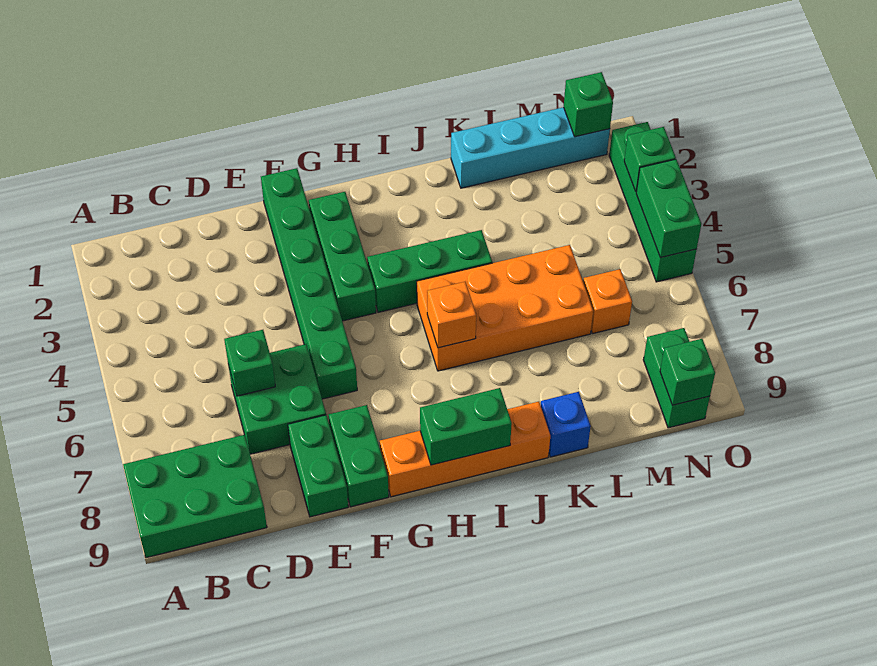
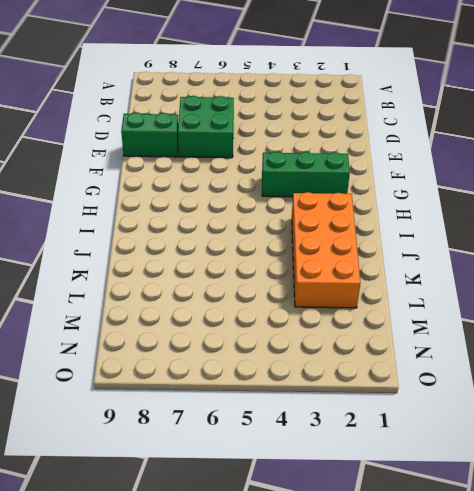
orange 2x4 brick [292,192,360,308] -> orange 2x4 brick moved to [417,245,593,371]
none -> green 2x3 brick [123,435,267,558]
none -> green 1x6 brick [261,168,357,399]
none -> green 1x2 brick [329,405,389,507]

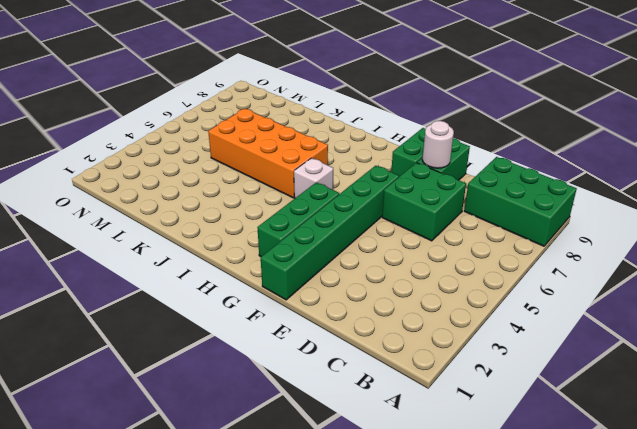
white 1x1 round brick [422,121,454,168] -> none
white 1x1 brick [294,158,333,198] -> none
none -> orange 1x4 brick [380,402,550,497]
none -> green 1x3 brick [367,230,492,312]
none -> cyan 1x4 brick [451,107,610,188]

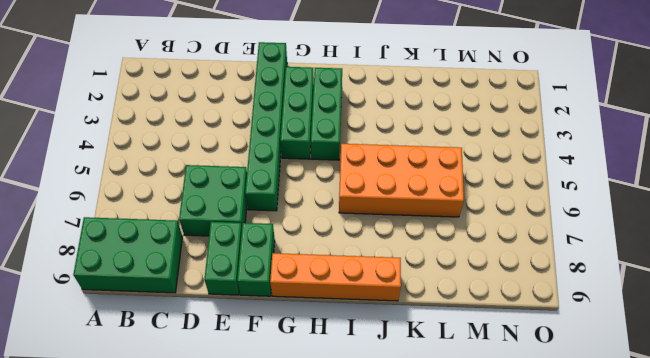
green 1x3 brick [311,68,342,160] -> green 1x3 brick turned to [367,230,492,312]
none -> cyan 1x4 brick [451,107,610,188]
none -> blue 1x1 brick [541,392,591,457]
none -> orange 1x1 brick [583,269,632,334]

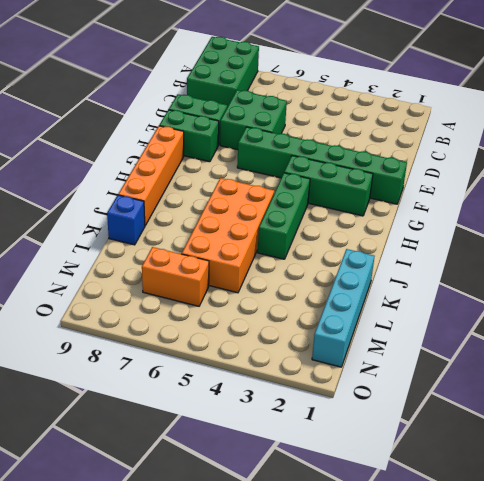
orange 1x2 brick [142,247,209,306] -> orange 1x1 brick [583,269,632,334]
none -> green 1x2 brick [643,328,710,428]
none -> green 1x4 brick [609,122,697,282]
none -> green 1x1 brick [224,330,275,396]

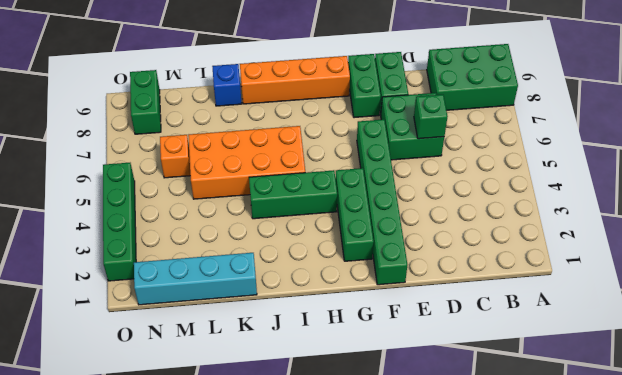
none -> green 1x2 brick [420,388,512,465]
none -> orange 1x1 brick [427,282,476,348]
none -> green 1x1 brick [564,72,613,137]

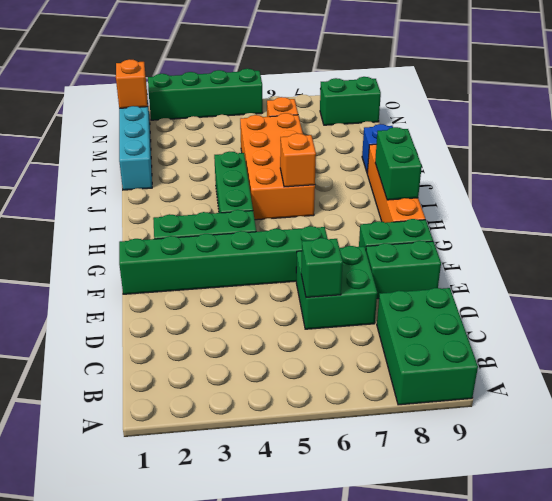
orange 1x1 brick [116,59,148,108] -> green 1x1 brick [564,72,613,137]
none -> green 1x1 brick [660,339,715,405]
none -> green 1x1 brick [624,127,676,192]
none -> green 1x2 brick [636,159,701,258]

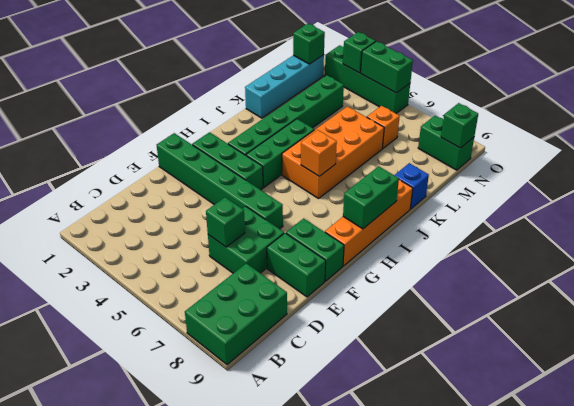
green 1x6 brick [228,75,344,155] -> none

